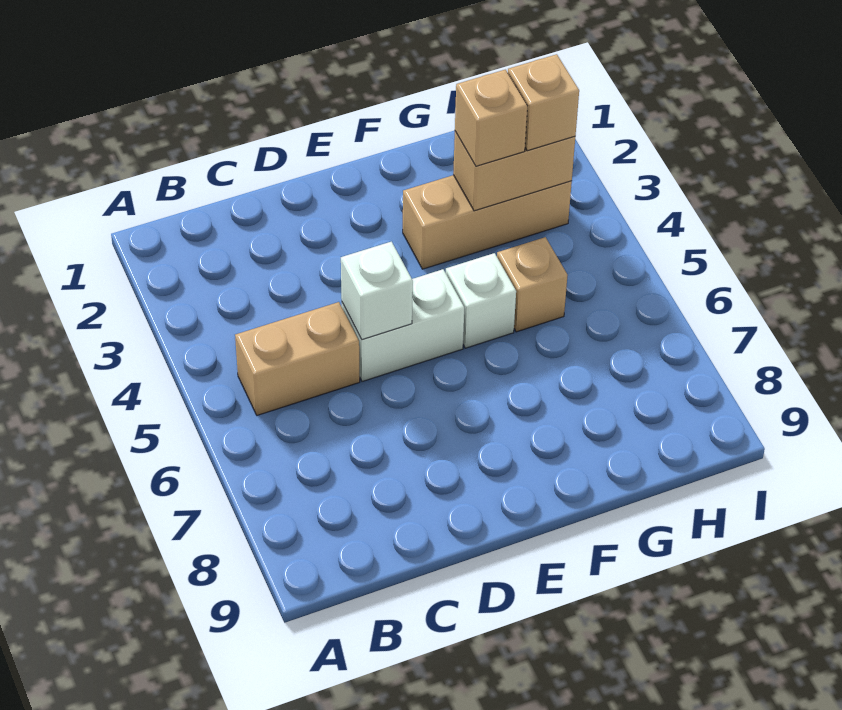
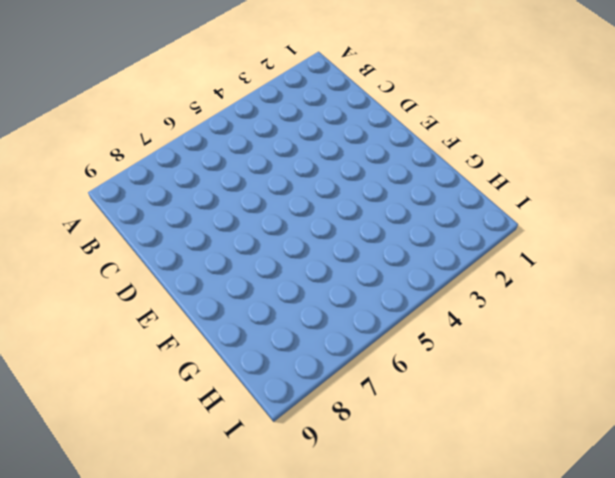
none -> tan 1x2 brick [235,302,360,415]
none -> white 1x2 brick [342,269,464,382]

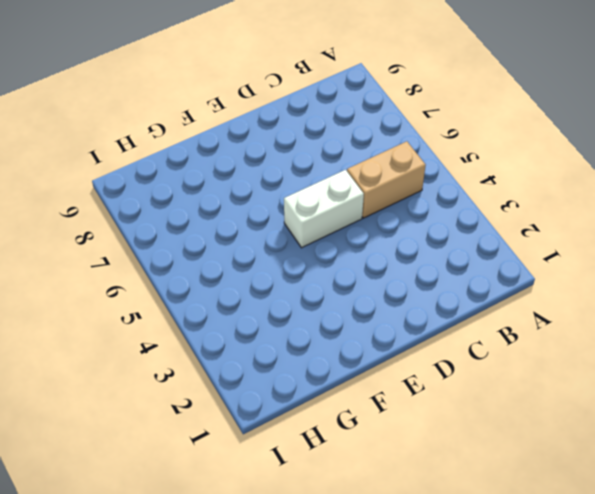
none -> tan 1x3 brick [403,175,572,269]
none -> white 1x1 brick [446,253,516,348]

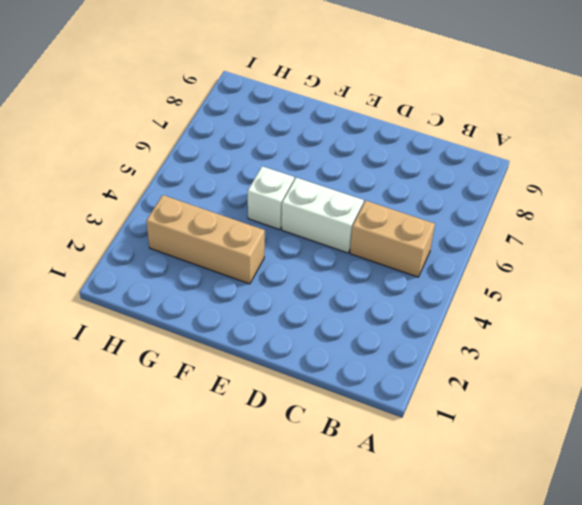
none -> tan 1x1 brick [497,237,568,332]
none -> white 1x1 brick [341,242,413,340]

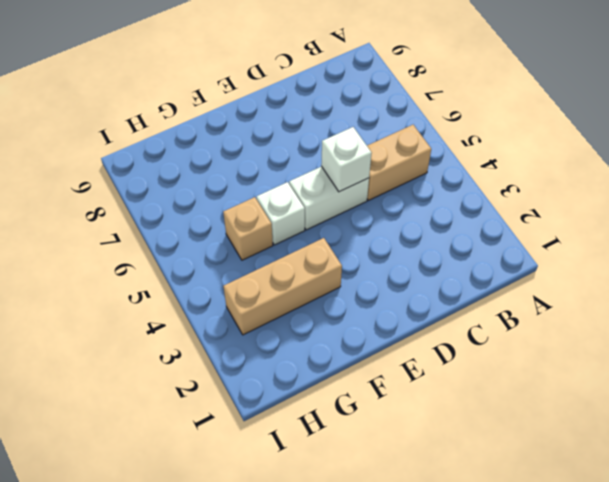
none -> tan 1x2 brick [453,131,575,211]
none -> tan 1x1 brick [455,70,527,166]

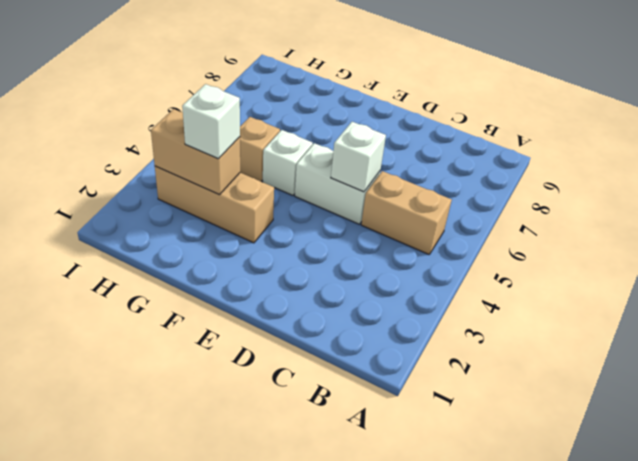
white 1x1 brick [182,84,240,159] -> tan 1x1 brick [455,70,527,166]
none -> tan 1x1 brick [508,54,579,151]

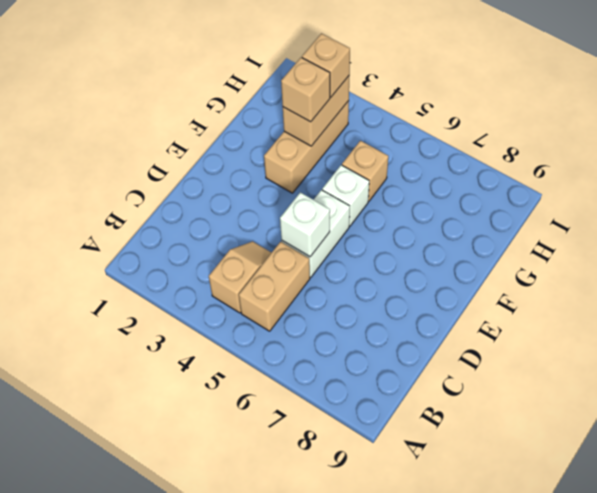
tan 1x2 slope [209,241,271,313] -> none

